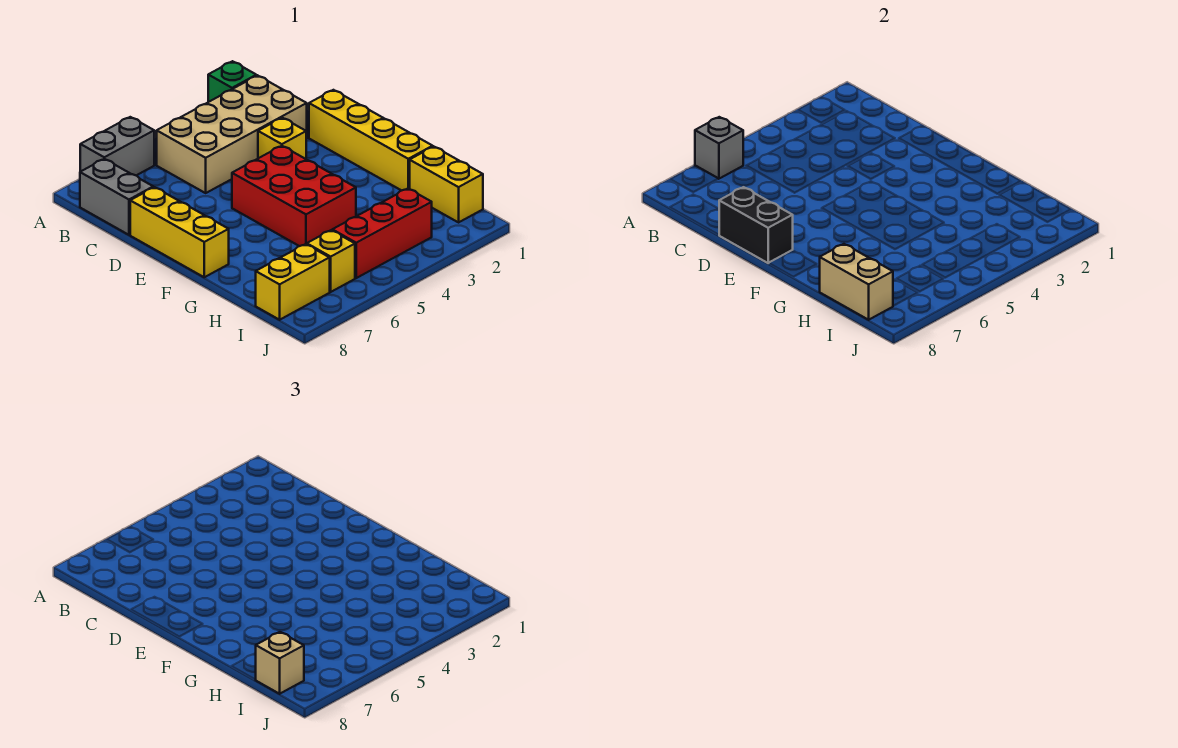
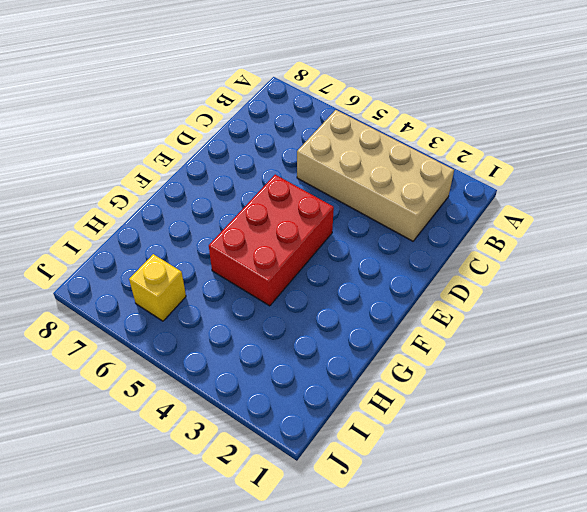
none -> green 1x1 brick [208,61,256,102]
none -> grey 1x2 brick [80,117,154,176]
none -> grey 1x2 brick [80,159,153,235]

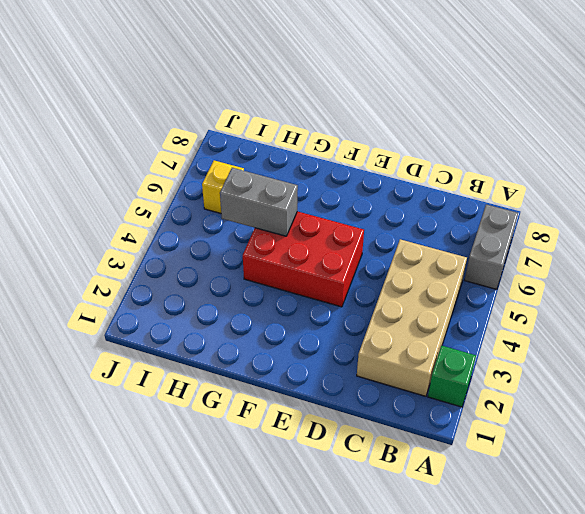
grey 1x2 brick [220,168,298,236] -> grey 1x2 brick moved to [80,159,153,235]
none -> yellow 1x4 brick [309,90,433,191]
none -> yellow 1x1 brick [258,118,306,159]
none -> yellow 1x3 brick [130,187,229,277]

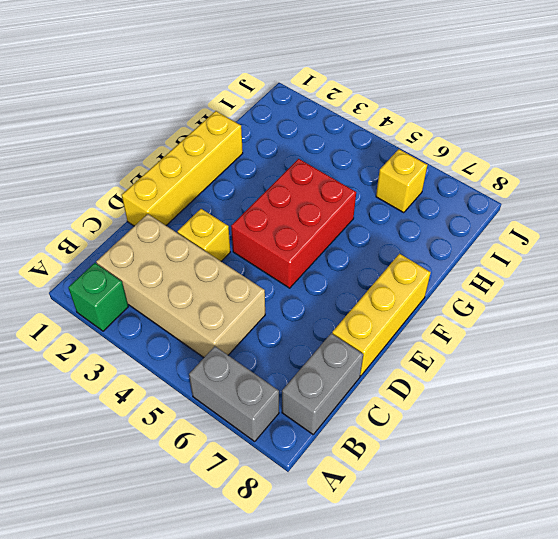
none -> yellow 1x2 brick [410,147,483,222]
none -> red 1x3 brick [332,189,432,278]
none -> yellow 1x2 brick [256,244,330,320]

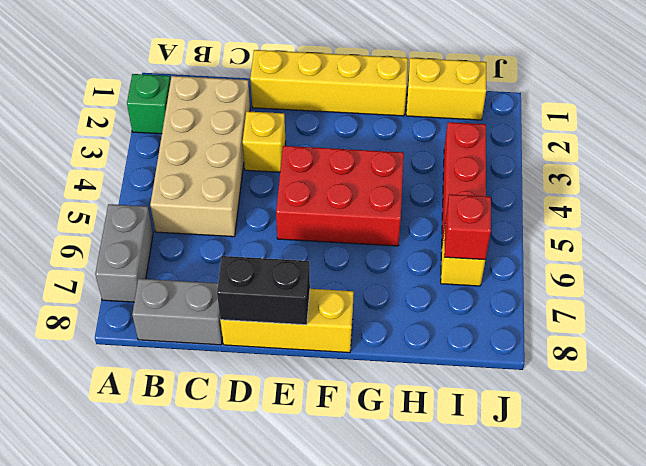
red 1x1 brick [444,194,491,260] -> none
none -> yellow 1x2 brick [256,244,330,320]
none -> grey 1x1 brick [695,117,743,179]
none -> tan 1x2 brick [820,244,893,320]

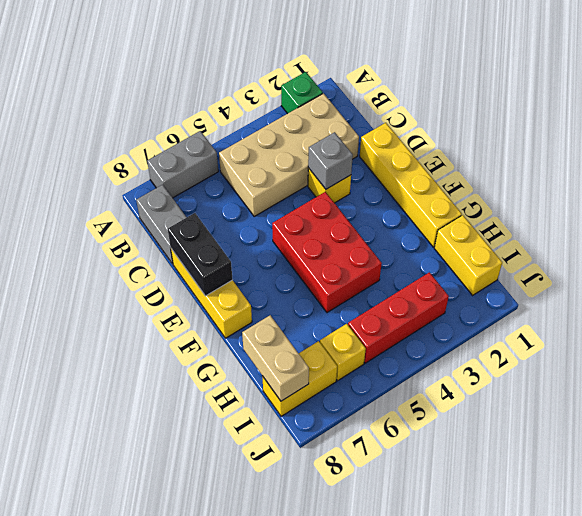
grey 1x1 brick [308,132,353,189] -> grey 1x1 brick moved to [695,117,743,179]
none -> tan 1x1 brick [256,632,304,694]

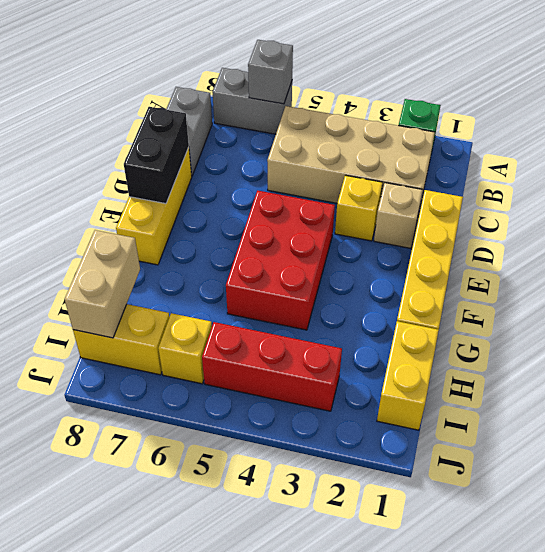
tan 1x1 brick [374,183,423,248] -> tan 1x1 brick moved to [256,632,304,694]

